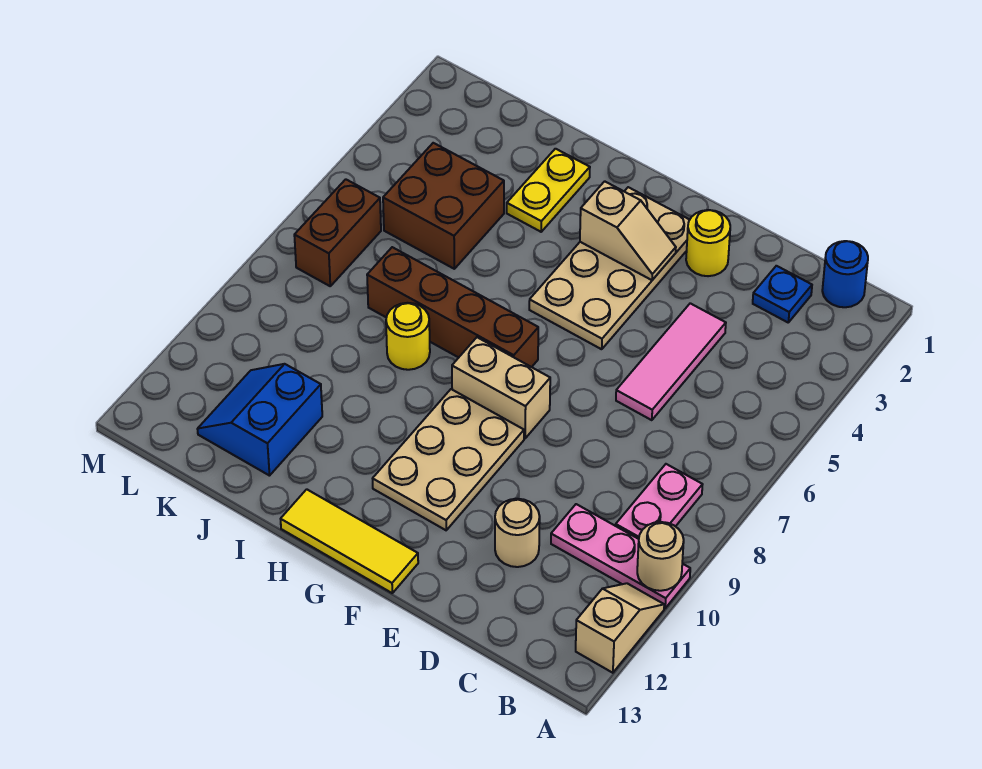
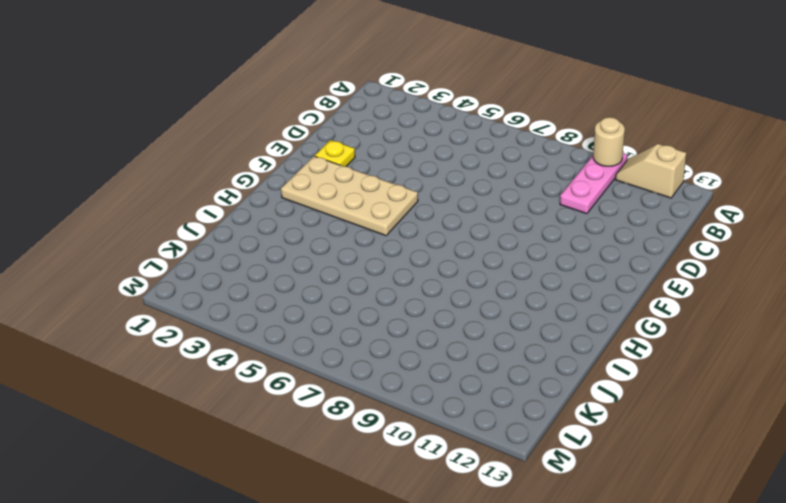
yellow 1x1 plate [315,140,355,166] -> yellow 1x1 round brick [686,210,730,276]
none -> blue 1x1 round brick [822,241,868,307]
none -> pink 1x2 plate [616,464,703,539]
none -> blue 1x1 plate [753,266,812,322]

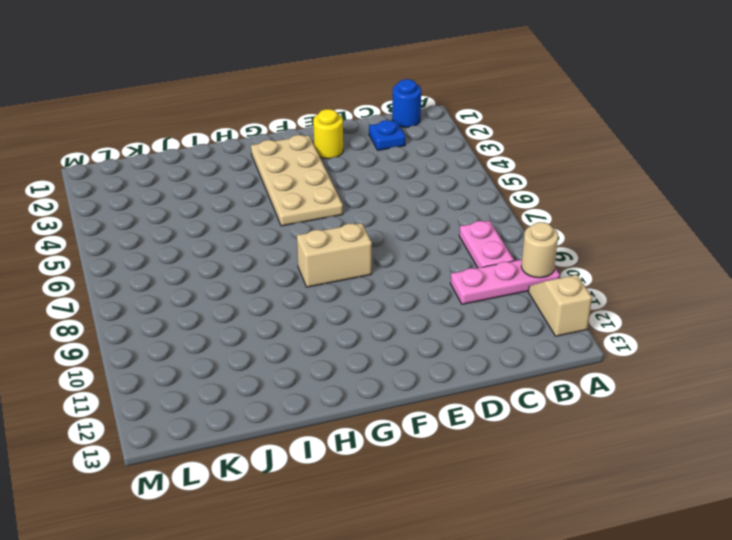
none -> pink 1x3 tile [616,303,726,420]
none -> tan 1x1 round brick [495,499,540,567]
none -> tan 2x3 plate [373,389,524,530]

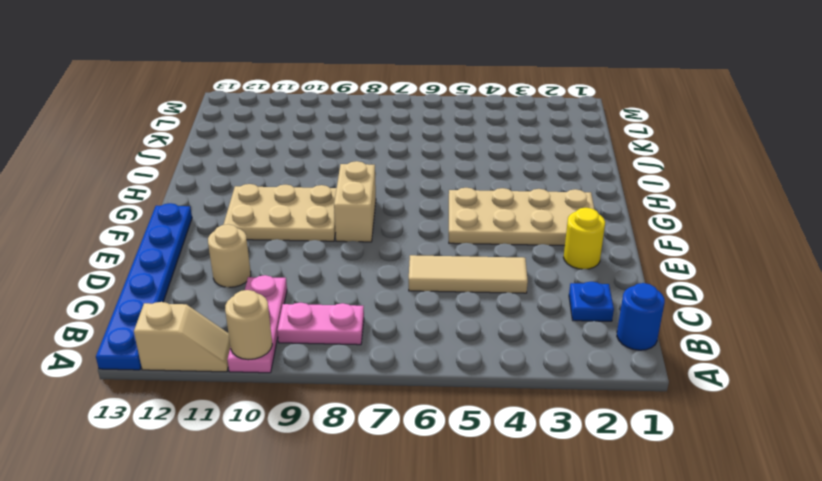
blue 1x6 plate [96,203,192,370] -> yellow 1x3 tile [281,489,418,593]
tan 1x3 tile [409,255,528,293] -> pink 1x3 tile [616,303,726,420]
none -> brown 1x4 brick [367,247,538,367]
none -> yellow 1x2 plate [507,149,590,232]
none -> yellow 1x1 round brick [386,303,430,370]

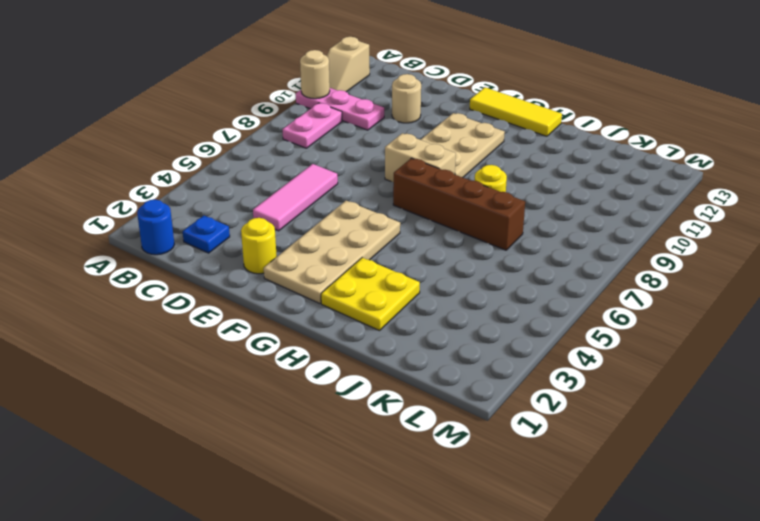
yellow 2x2 plate [321,258,420,331] -> yellow 1x2 plate [507,149,590,232]
none -> brown 2x2 brick [383,143,504,269]
none -> blue 2x2 slope [198,364,322,476]
none -> brown 1x2 brick [294,179,381,286]

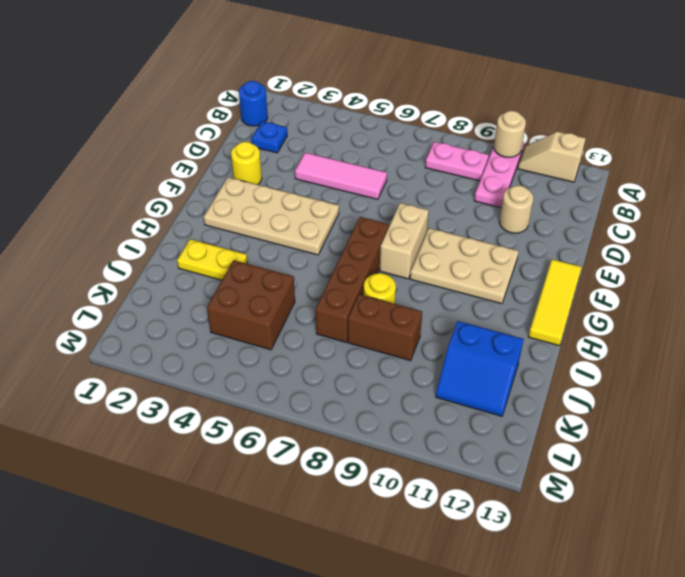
brown 1x2 brick [348,294,422,361] -> brown 1x2 brick moved to [294,179,381,286]
none -> tan 1x2 slope [580,181,676,280]

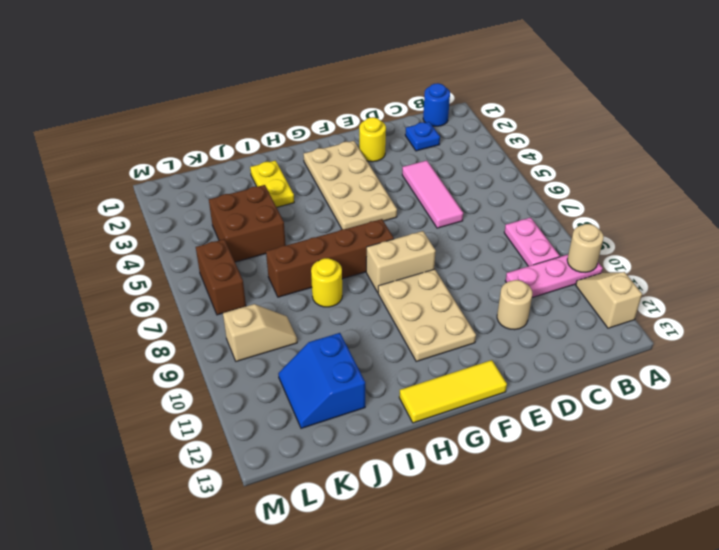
tan 1x2 slope [223,304,297,361] -> tan 1x2 slope moved to [580,181,676,280]

